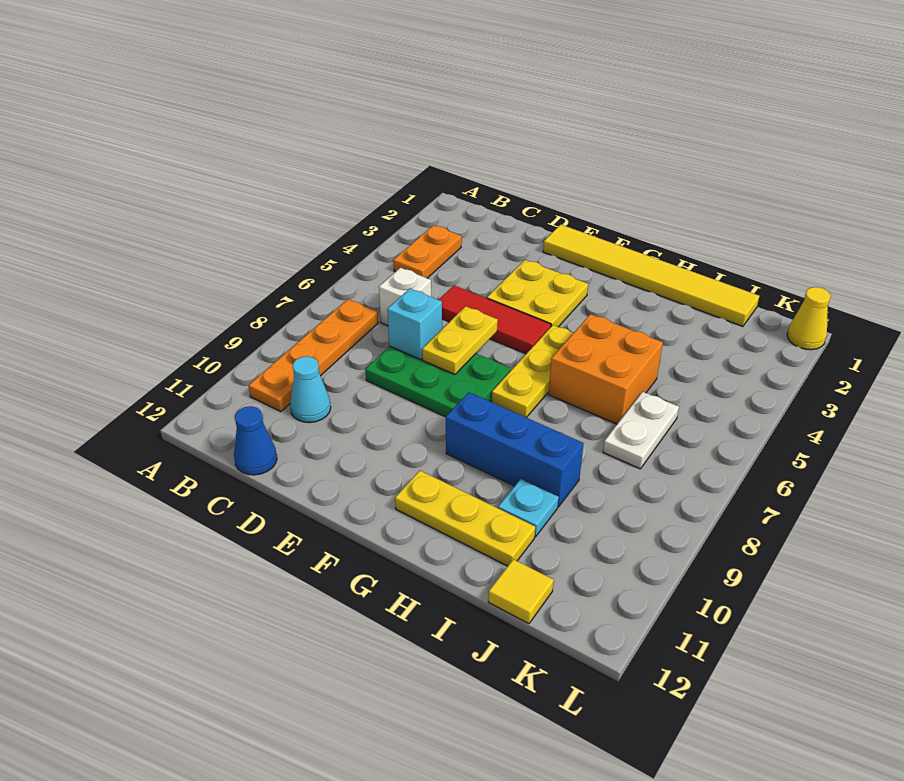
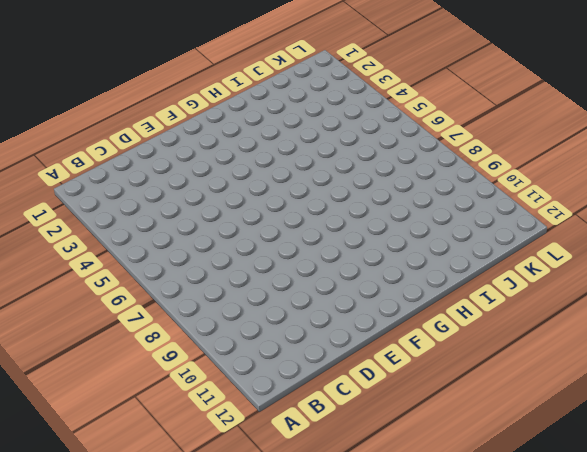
none -> orange 1x2 plate [393,225,462,278]
none -> orange 1x4 plate [249,299,378,412]
none -> white 1x1 brick [379,268,431,326]

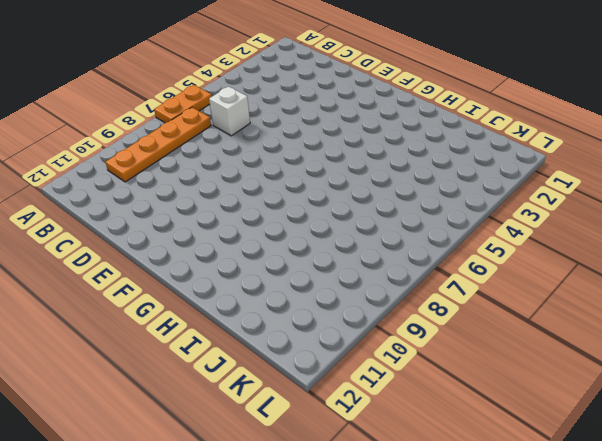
orange 1x2 plate [154,85,212,123] -> orange 1x2 plate moved to [393,225,462,278]
none -> cyan 1x1 cone [290,356,331,423]
none -> blue 1x1 cone [234,406,277,475]
none -> red 1x3 tile [439,285,551,354]

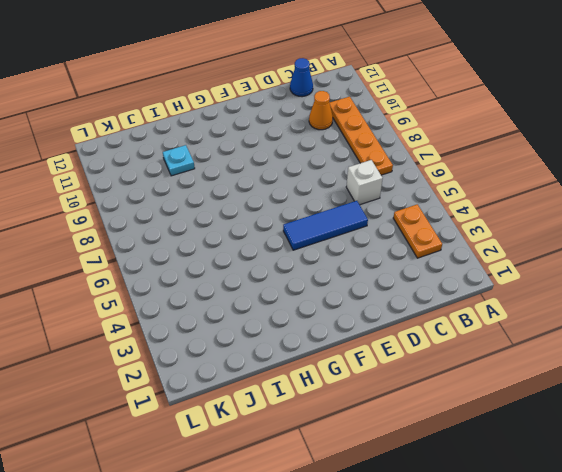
orange 1x1 cone [309,91,333,130] -> cyan 1x1 cone [290,356,331,423]
blue 1x3 tile [283,201,368,250] -> red 1x3 tile [439,285,551,354]
none -> green 2x3 plate [365,346,511,417]
none -> yellow 1x6 tile [543,224,759,326]
none -> yellow 2x2 plate [487,260,588,327]

